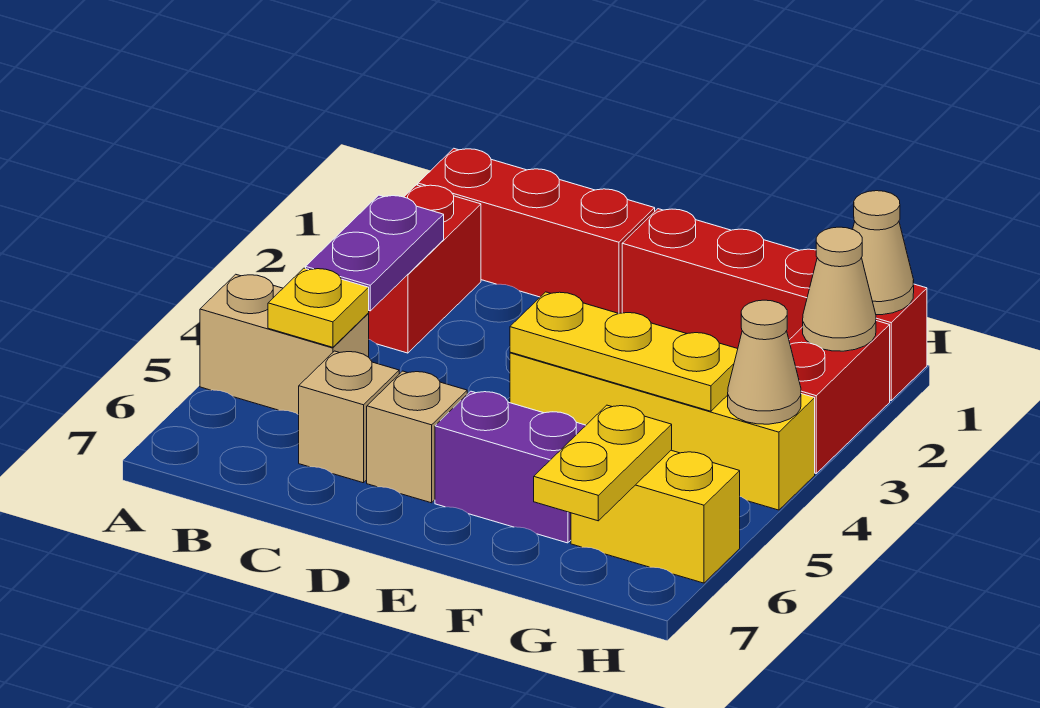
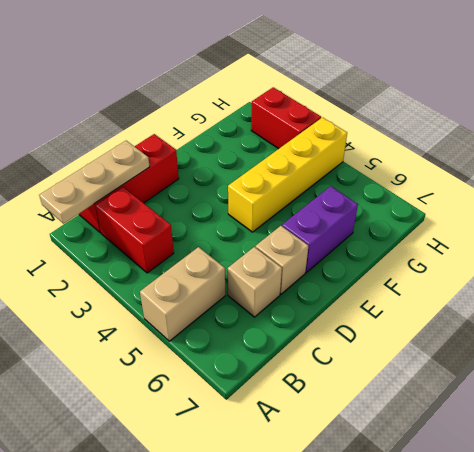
tan 1x3 plate [39,141,150,224] -> none
none -> red 1x4 brick [622,209,927,400]
none -> yellow 1x2 brick [571,450,740,583]
none -> purple 1x2 plate [306,195,444,311]

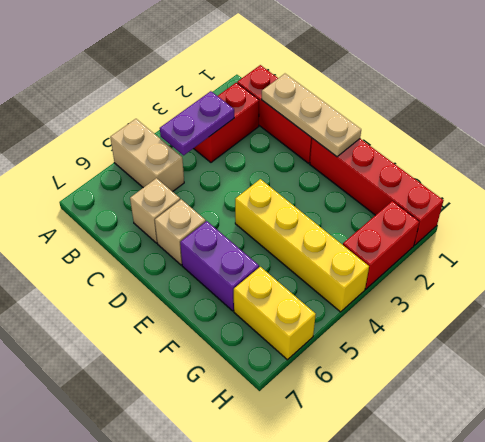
tan 1x3 plate [262,74,361,157] -> none
none -> yellow 1x1 plate [268,268,369,347]
none -> yellow 1x3 plate [510,292,738,411]
none -> yellow 1x2 plate [534,405,672,521]

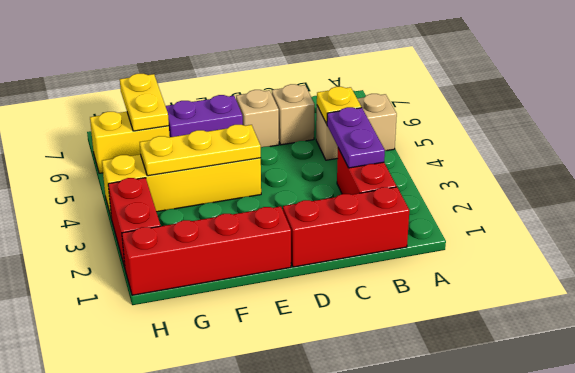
none -> tan 1x1 cone [853,191,914,315]
none -> tan 1x1 cone [803,227,876,351]
none -> tan 1x1 cone [728,300,801,424]

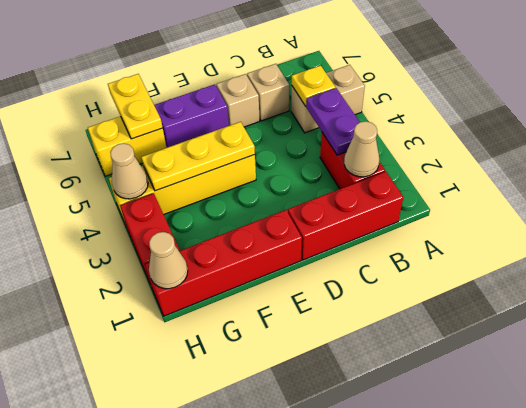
tan 1x1 cone [344,121,379,177] -> tan 1x1 cone moved to [803,227,876,351]

